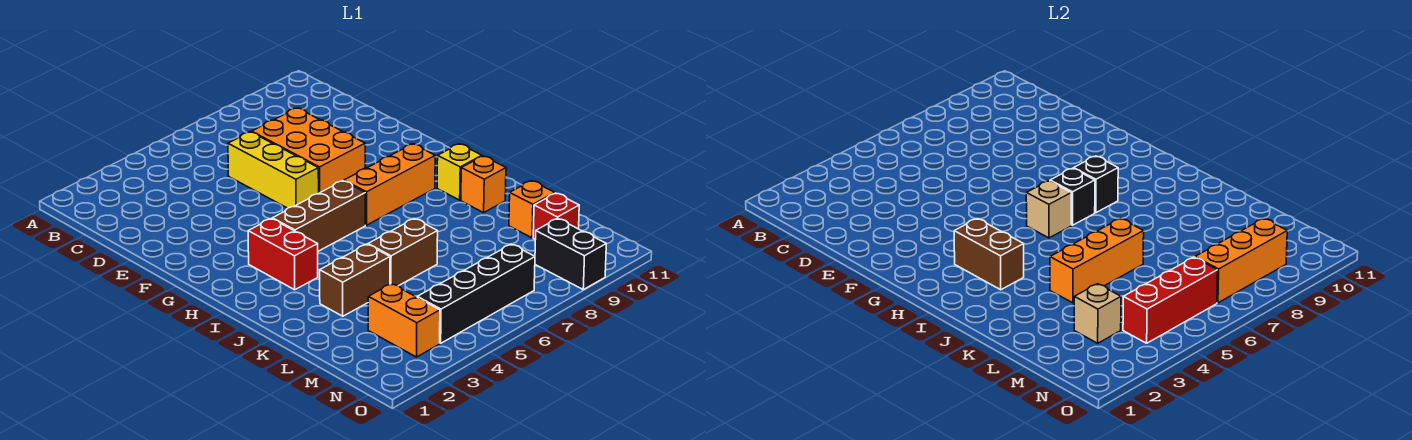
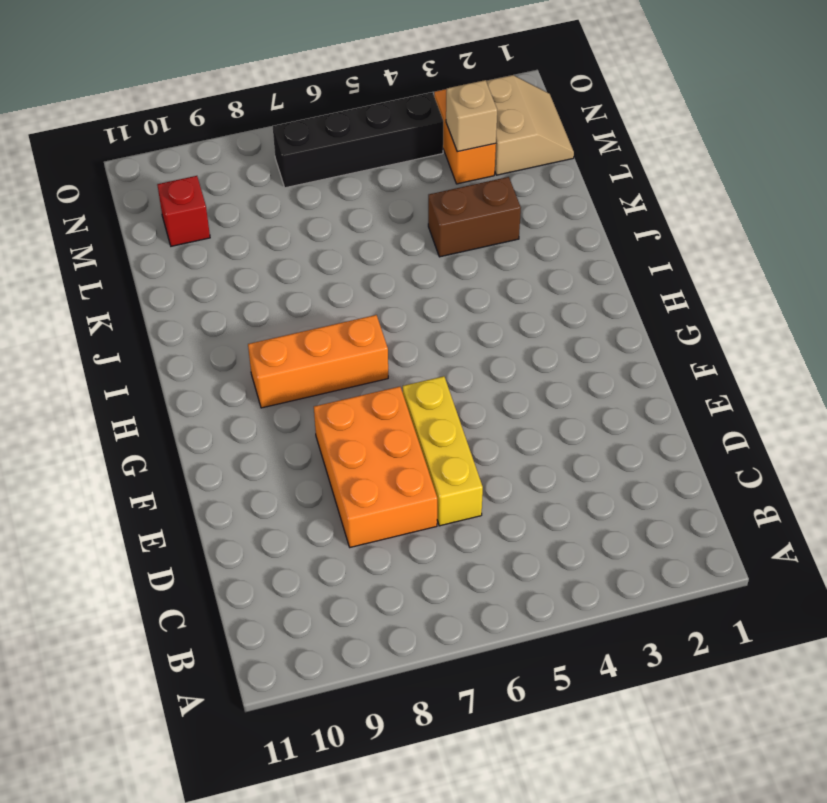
tan 2x2 slope [486,75,574,175] -> none
none -> red 1x2 brick [248,219,318,290]
none -> brown 1x3 brick [272,181,365,251]
none -> yellow 1x1 brick [437,144,482,200]

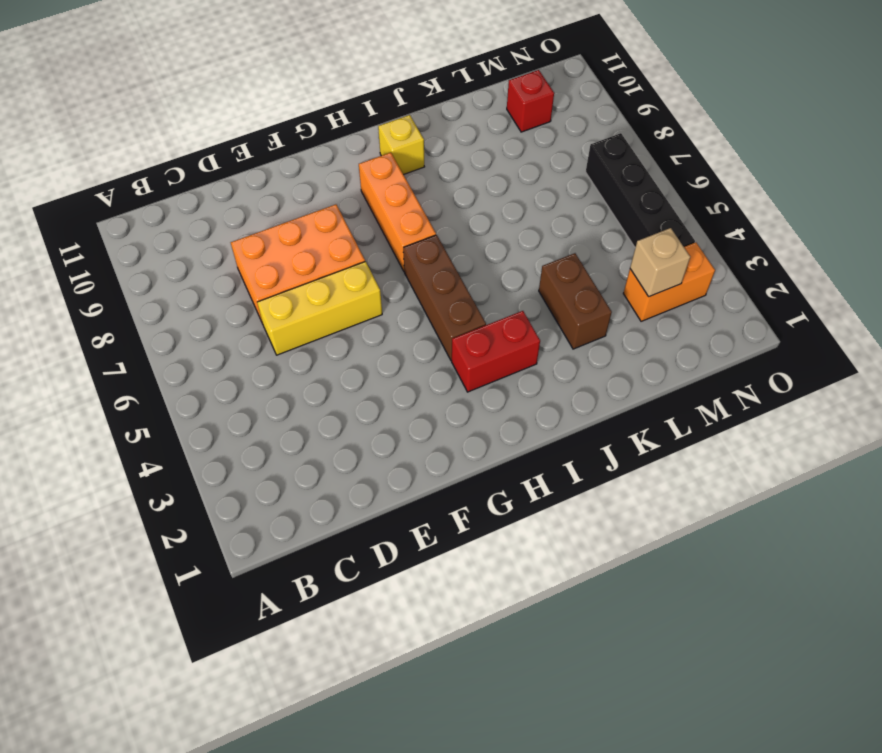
none -> orange 1x1 brick [461,156,506,213]
none -> brown 1x2 brick [368,219,438,286]
none -> orange 1x1 brick [509,181,555,238]

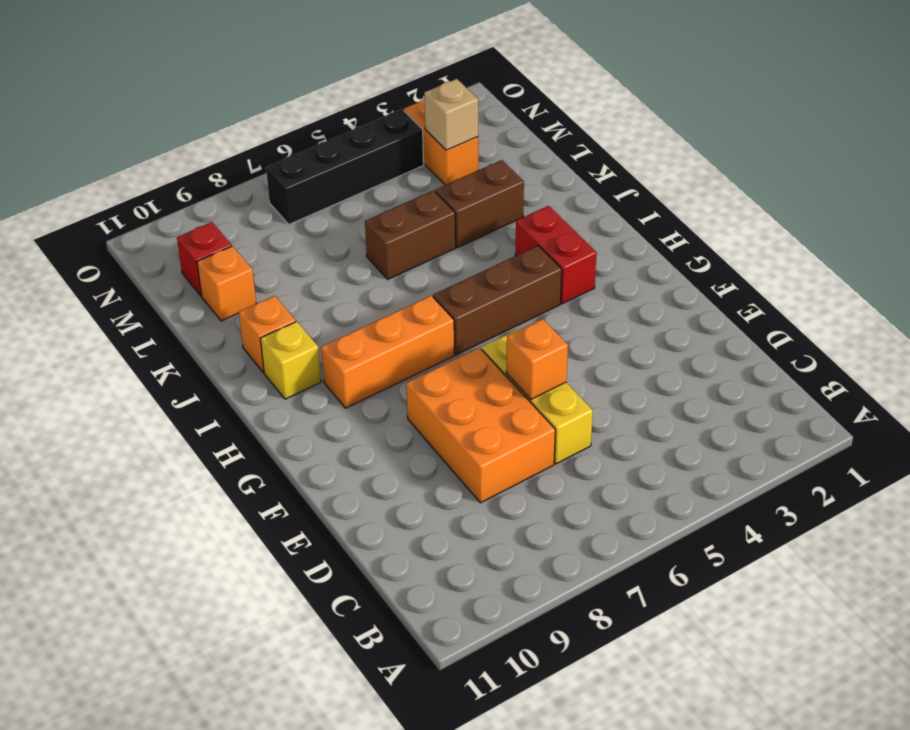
orange 1x1 brick [506,319,568,399] -> none
none -> black 1x2 brick [535,218,606,290]
none -> brown 1x2 brick [954,219,1024,290]
none -> tan 1x1 brick [1026,181,1071,238]

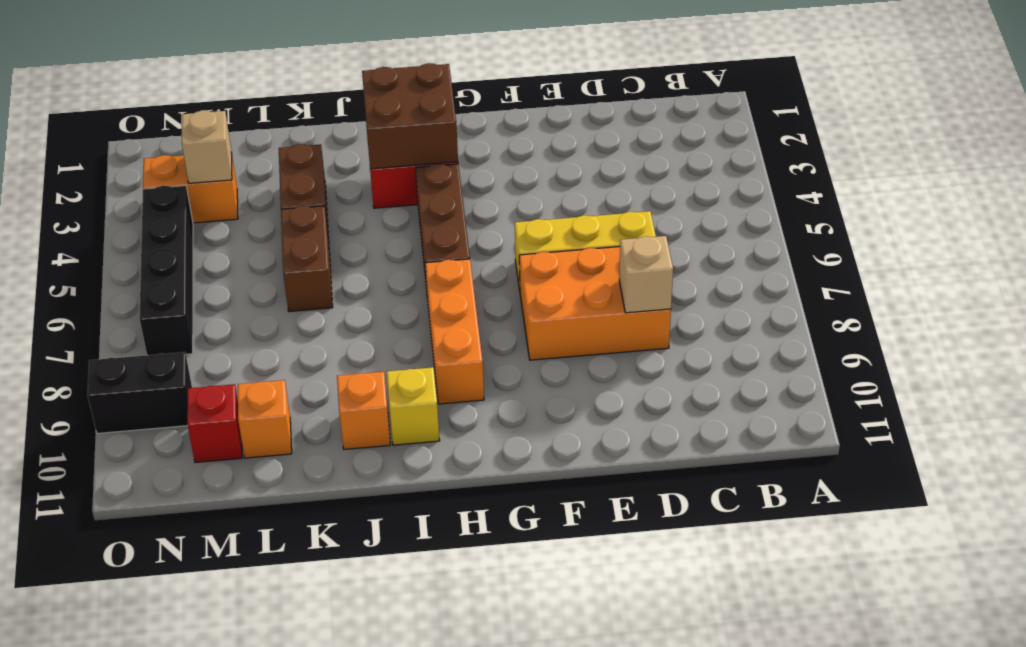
tan 1x1 brick [619,236,673,313] -> tan 1x1 brick moved to [1026,181,1071,238]
brown 2x2 brick [362,63,458,169] -> brown 1x2 brick [954,219,1024,290]
none -> black 1x1 brick [1050,168,1095,225]
none -> black 1x1 brick [1074,156,1118,213]
none -> orange 1x3 brick [1050,219,1144,303]

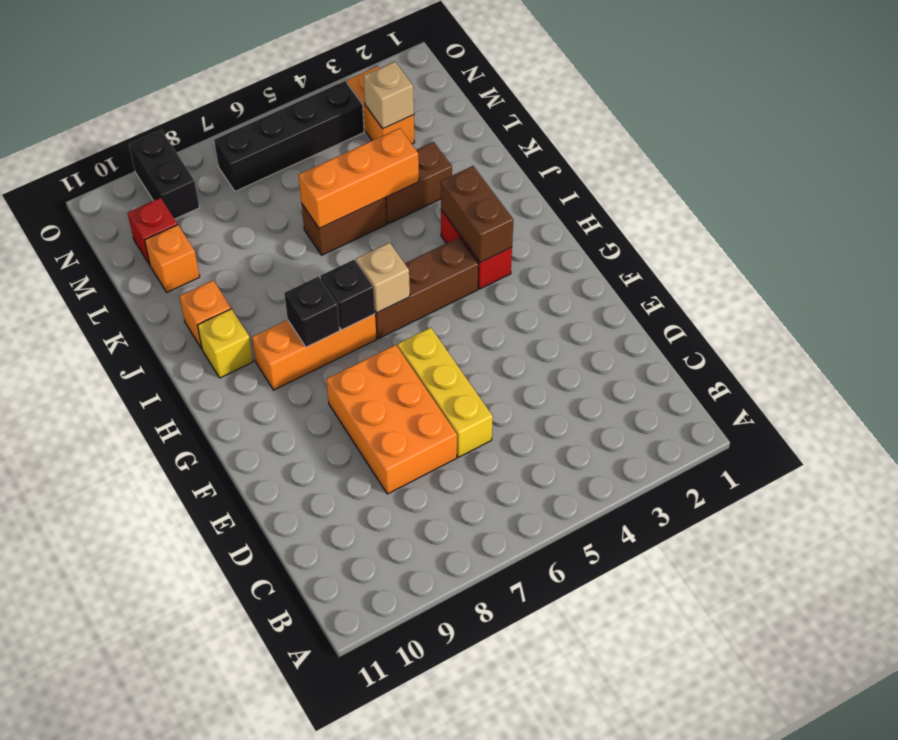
none -> red 1x3 brick [1123,257,1218,343]
none -> orange 1x3 brick [1195,218,1287,303]

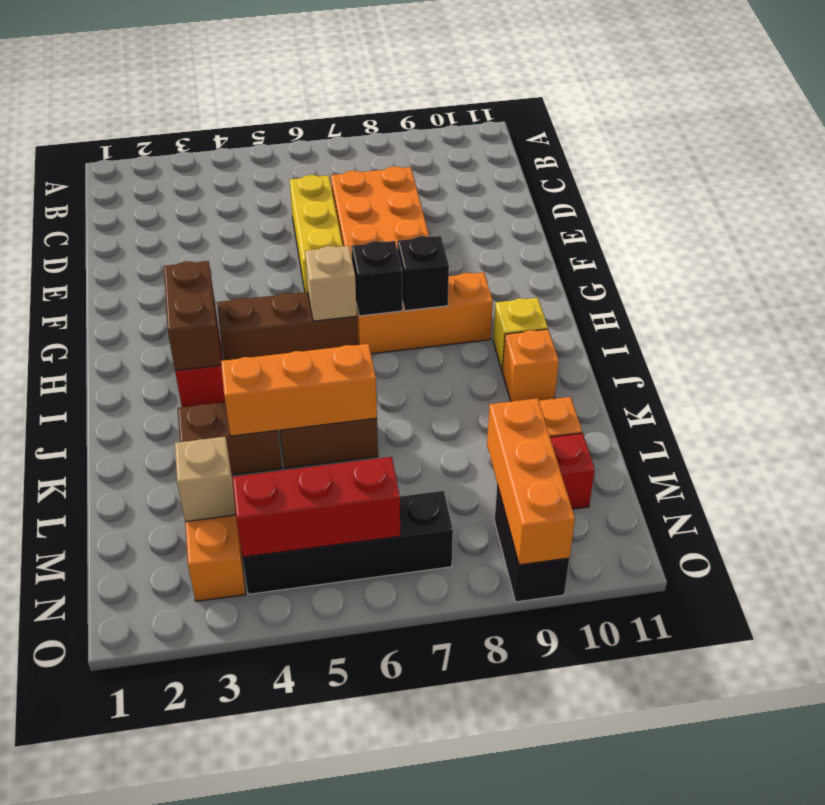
orange 1x3 brick [487,398,575,565] -> orange 1x3 brick turned to [1195,218,1287,303]

